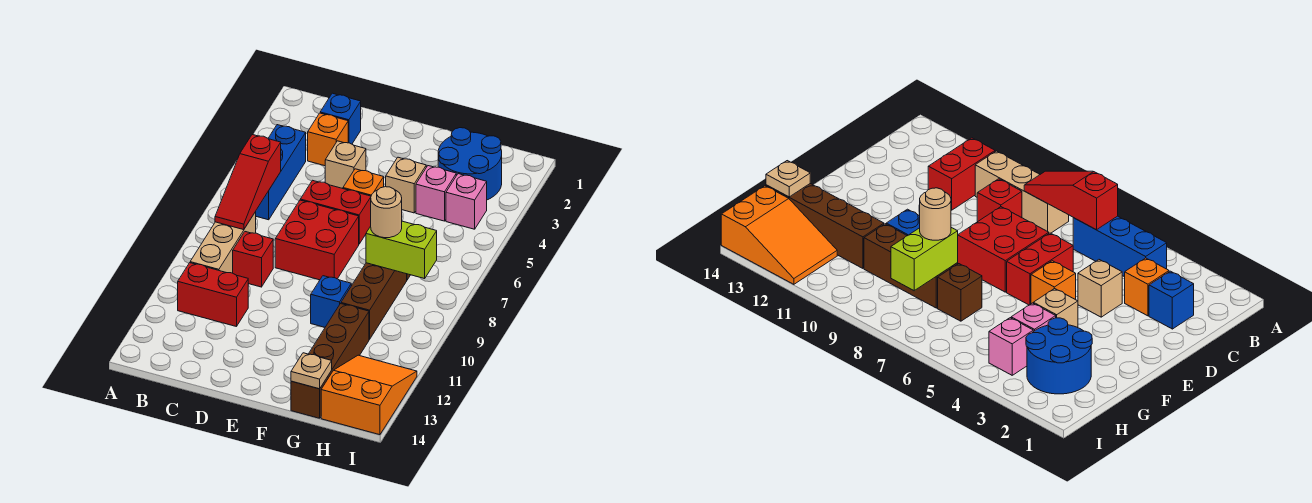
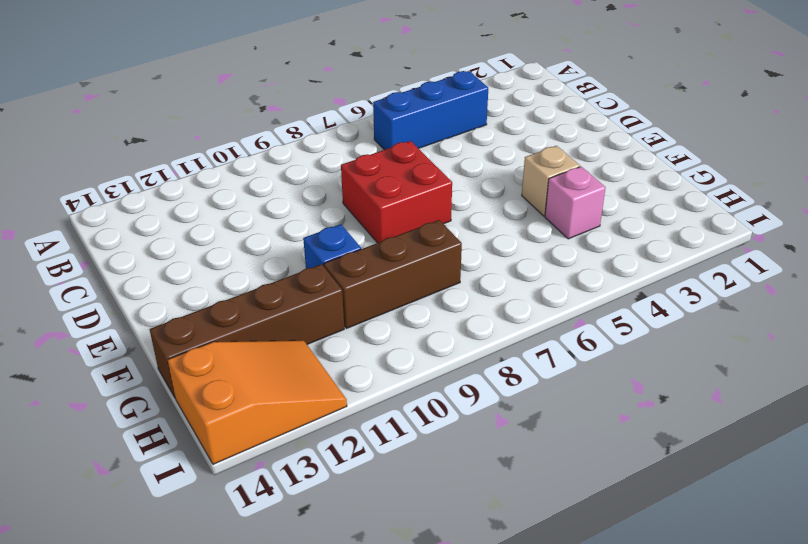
none -> tan 1x3 brick [190,212,256,273]
none -> red 1x2 brick [178,263,248,327]
none -> blue 1x1 brick [320,93,361,144]

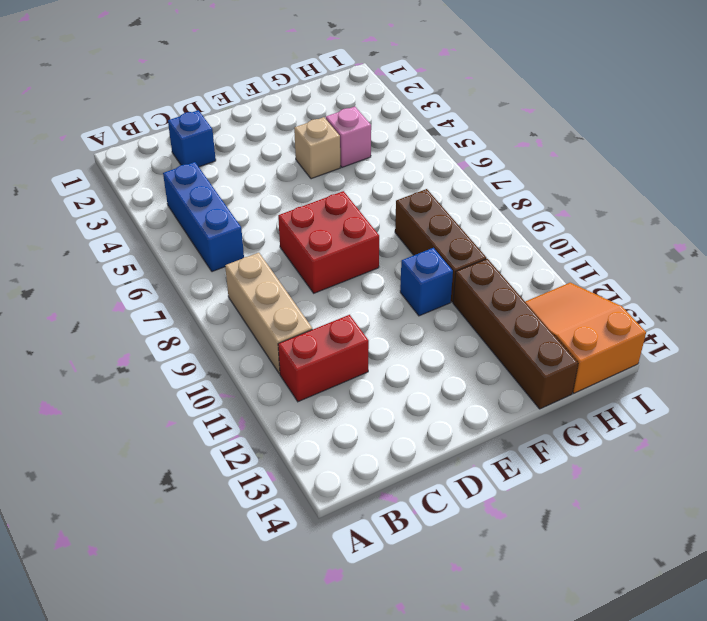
none -> orange 1x1 brick [308,113,348,166]
none -> red 1x1 brick [233,232,273,287]
none -> tan 1x1 brick [325,141,366,189]

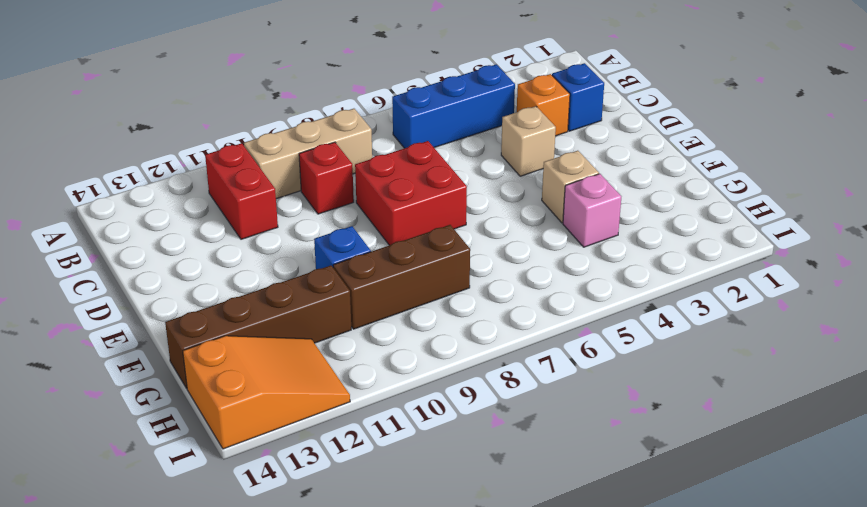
none -> red 1x2 brick [300,180,371,244]
none -> orange 1x1 brick [343,169,384,196]
none -> blue 2x2 round brick [438,128,502,200]

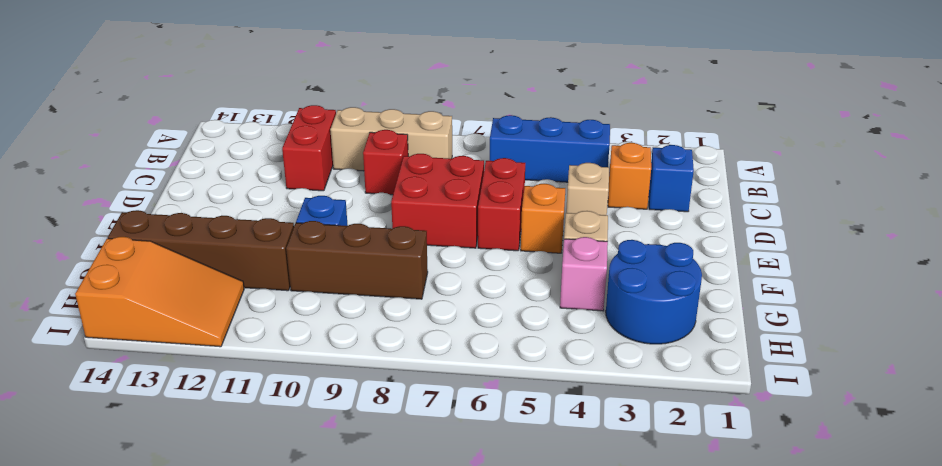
none -> brown 1x1 brick [938,264,982,321]
none -> pink 1x1 brick [446,174,487,229]
none -> red 1x3 slope [215,135,281,230]

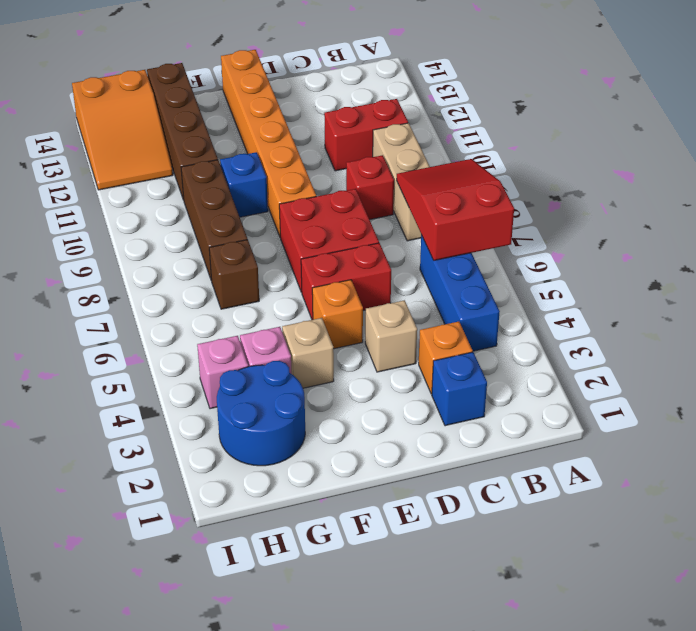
red 2x3 slope [397,159,514,260] -> red 1x3 slope [215,135,281,230]
orange 1x6 brick [221,50,316,236] -> none
none -> lime 1x2 brick [366,221,437,279]
none -> tan 1x1 plate [291,353,332,389]
none -> tan 1x1 round brick [371,186,402,238]

